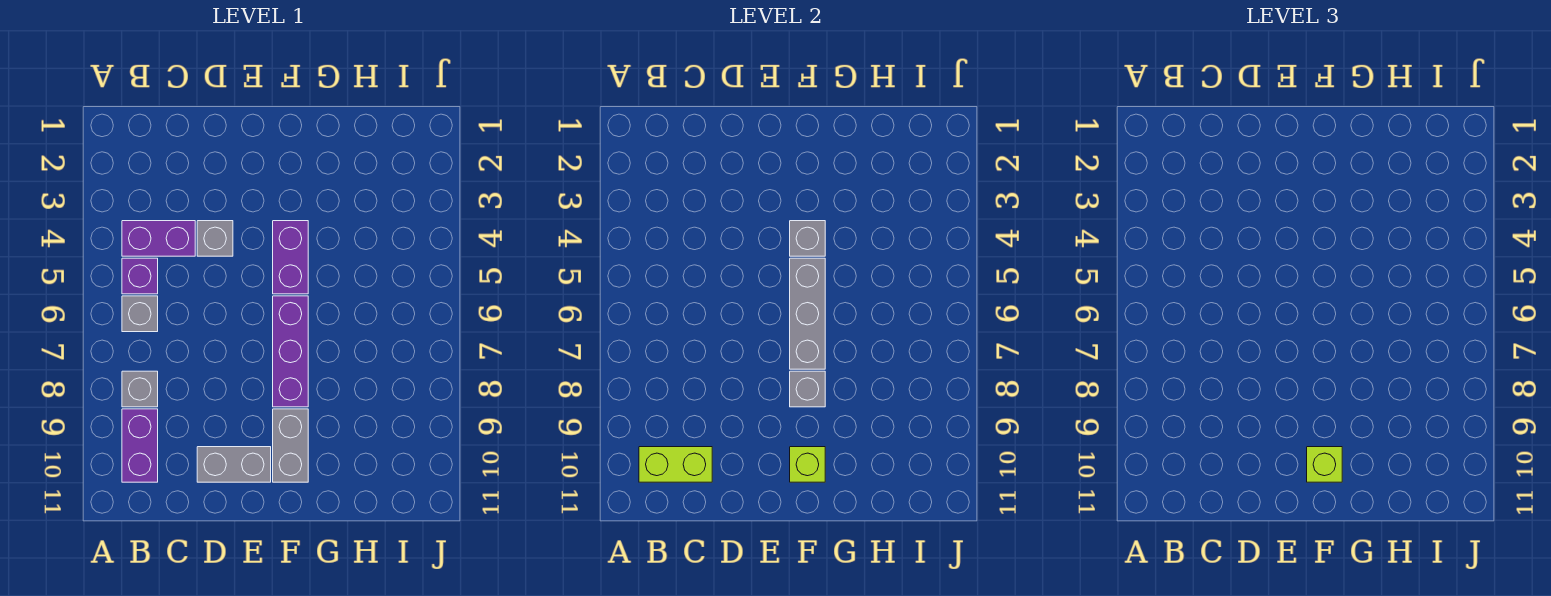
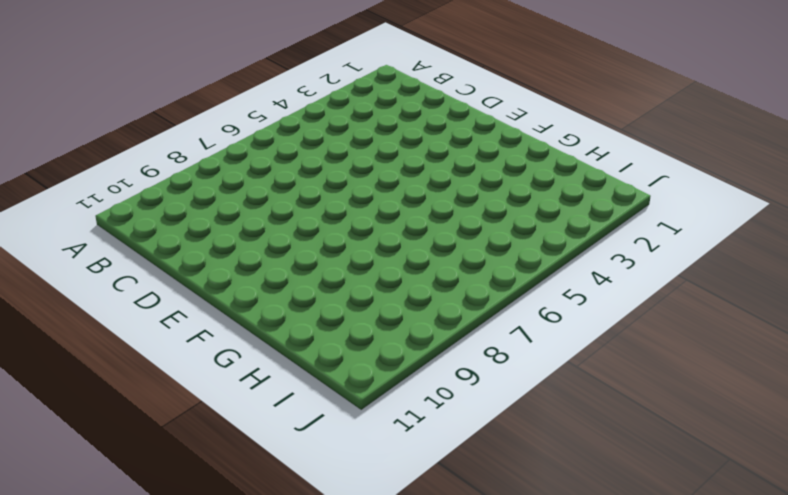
none -> purple 1x2 brick [122,221,195,256]
none -> purple 1x1 brick [122,258,158,294]
none -> grey 1x1 brick [122,296,158,332]

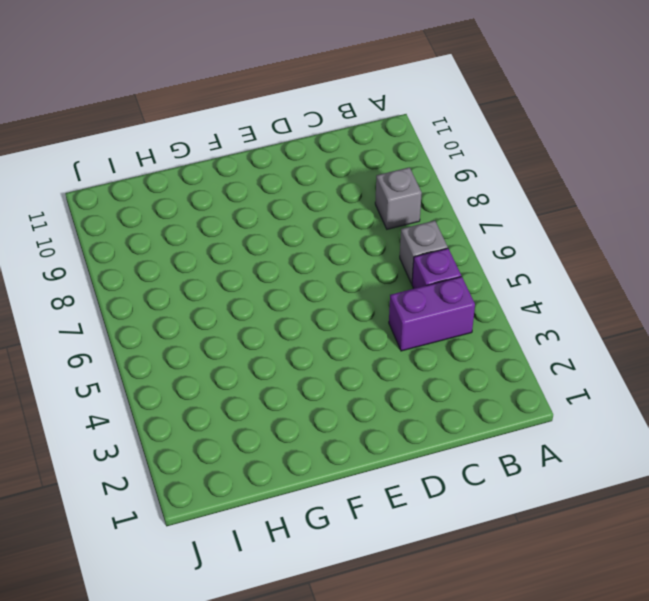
none -> purple 1x2 brick [122,409,158,482]
none -> grey 1x1 brick [197,221,233,256]
none -> grey 1x2 brick [197,447,271,482]

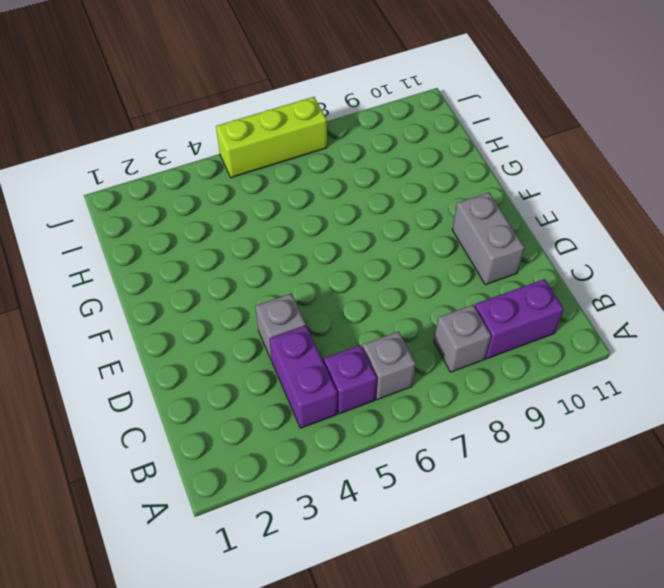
lime 1x3 brick [216,97,327,178] -> none
none -> purple 1x2 brick [273,221,308,294]
none -> purple 1x3 brick [273,296,308,407]
none -> grey 1x2 brick [273,409,308,482]

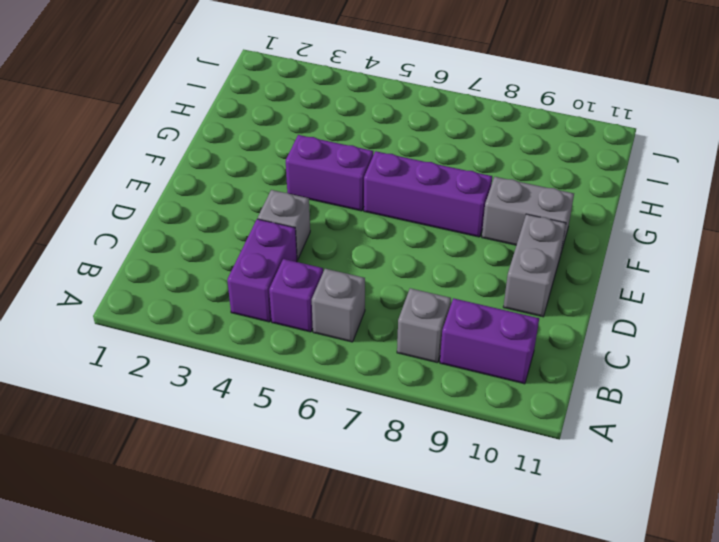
none -> lime 1x2 brick [639,447,712,482]
none -> grey 1x1 brick [790,221,825,256]
none -> grey 1x3 brick [790,258,825,369]

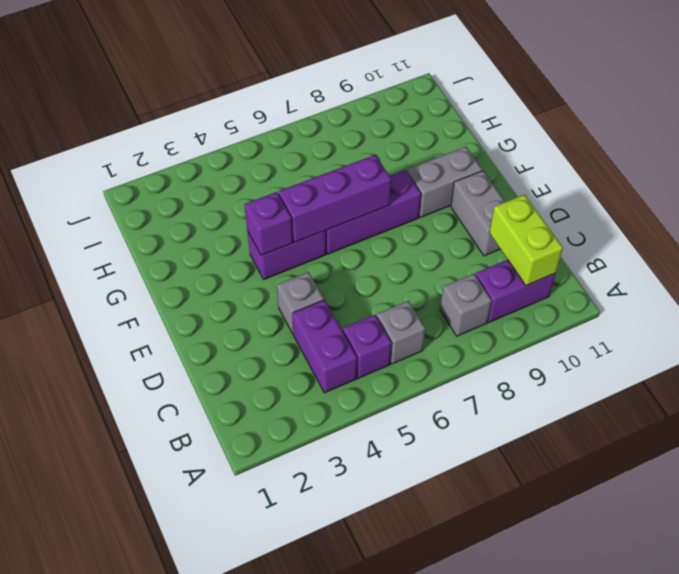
purple 1x1 brick [244,192,293,255] -> grey 1x1 brick [790,221,825,256]
purple 1x3 brick [278,155,391,242] -> grey 1x3 brick [790,258,825,369]
none -> grey 1x1 brick [790,371,825,407]
none -> lime 1x1 brick [790,447,825,482]
none -> lime 1x1 brick [1307,447,1342,482]

